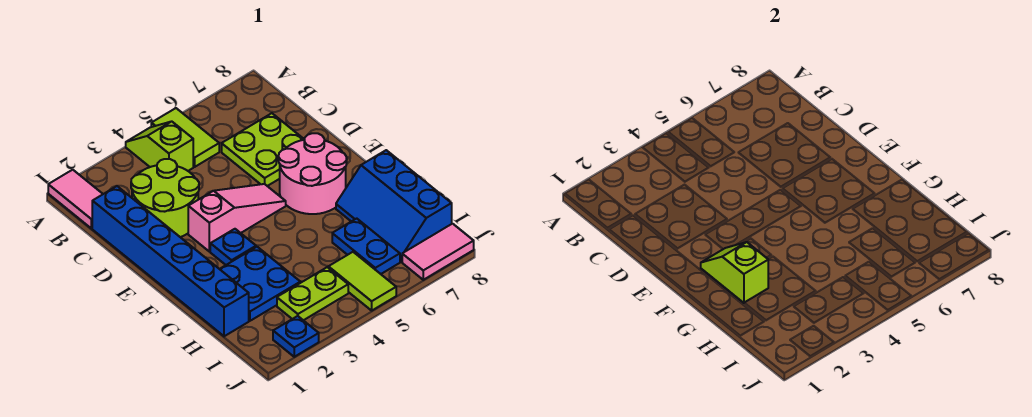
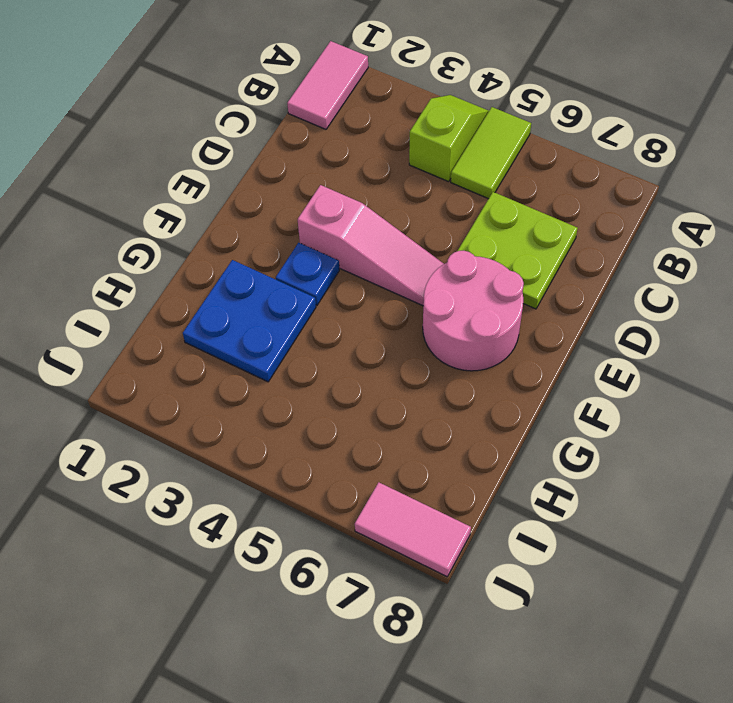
none -> blue 1x6 brick [92,186,249,336]
none -> lime 2x2 round brick [131,159,199,237]
none -> blue 2x3 slope [336,150,452,262]

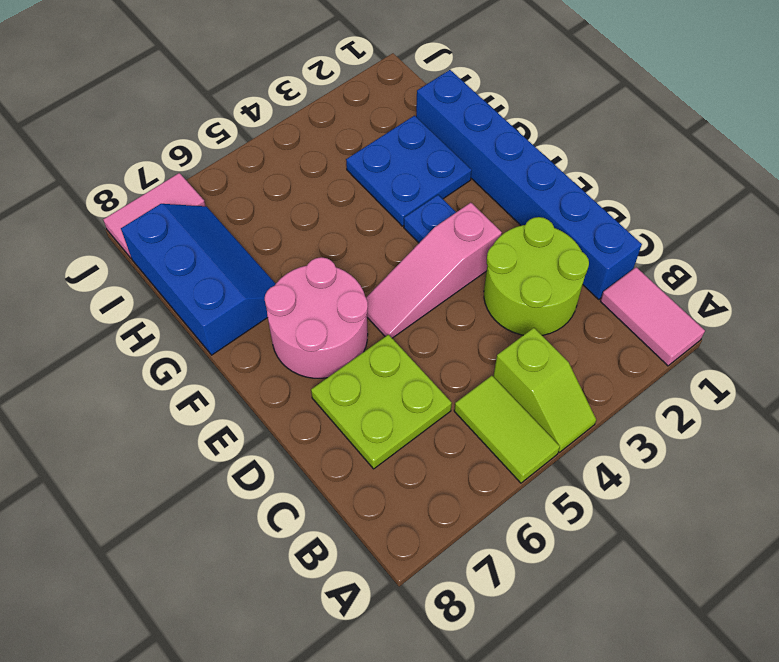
none -> blue 1x2 plate [332,218,400,274]
none -> lime 1x2 plate [277,267,348,320]
none -> lime 1x2 tile [328,252,396,310]

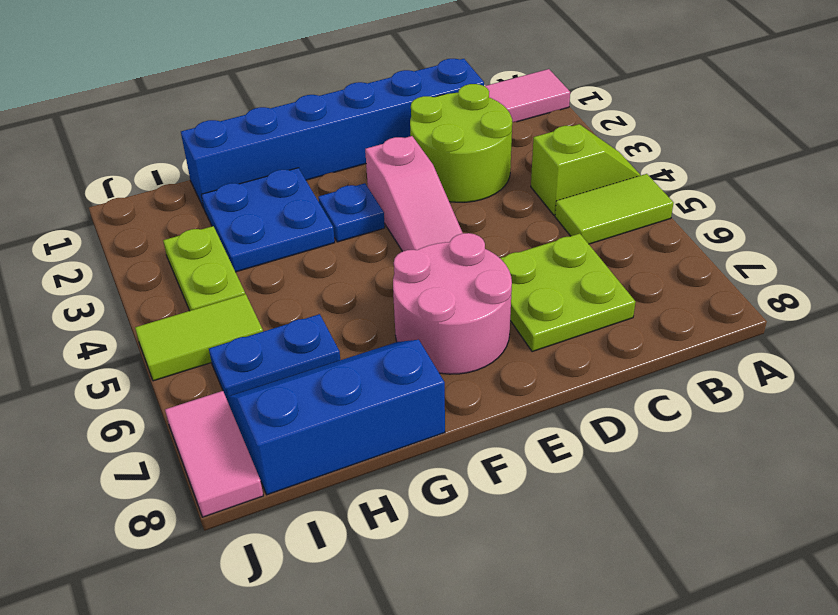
none -> blue 1x1 plate [273,316,319,357]
none -> lime 1x2 slope [701,242,768,303]

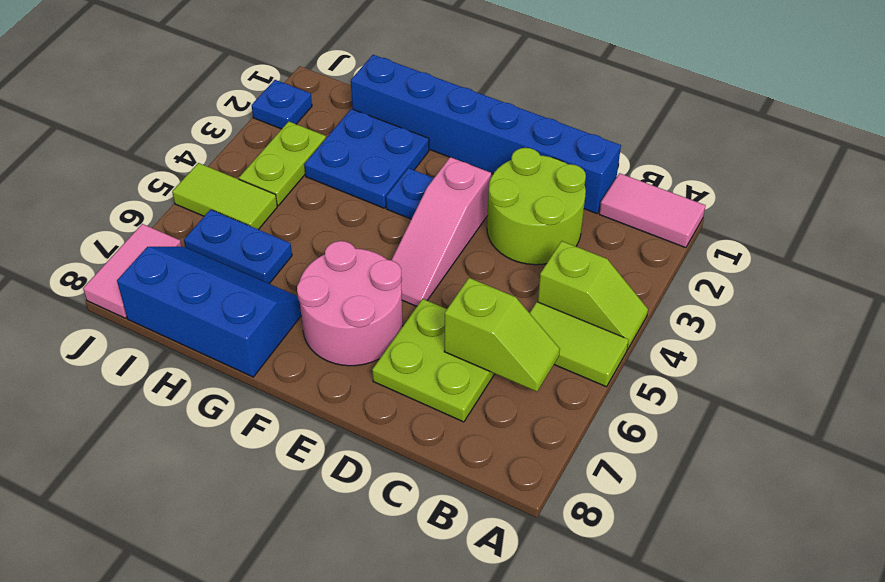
lime 1x2 slope [444,278,560,392] -> lime 1x2 slope moved to [701,242,768,303]

